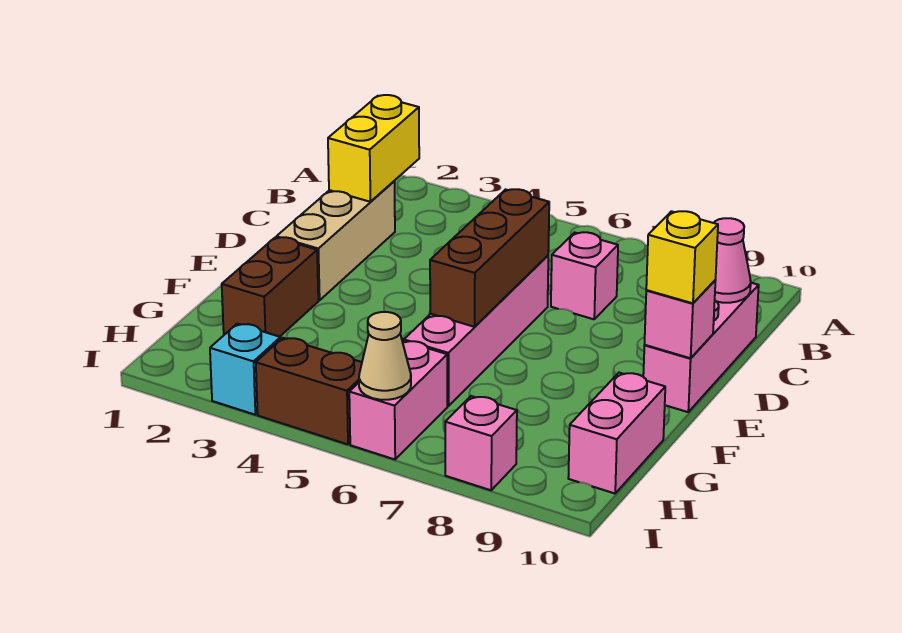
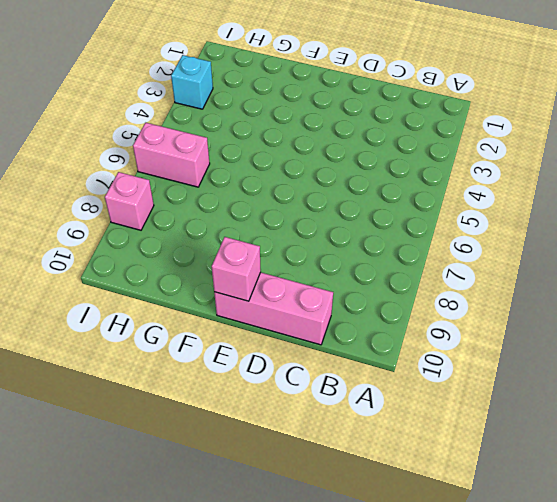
none -> tan 1x3 brick [276,181,395,300]
none -> pink 1x1 brick [551,232,618,319]
none -> pink 1x4 brick [404,256,548,406]

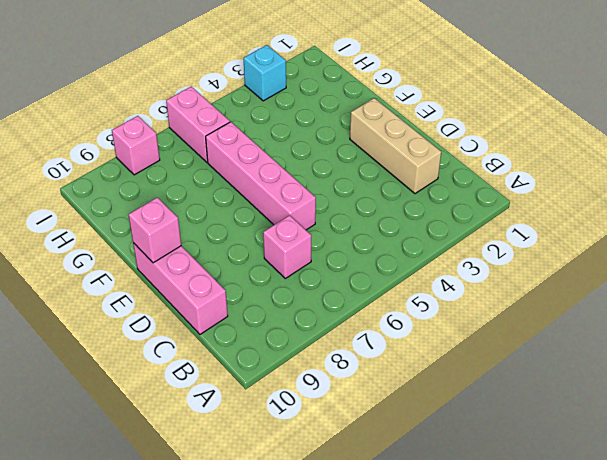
none -> brown 1x2 brick [222,237,318,337]
none -> pink 1x2 brick [568,373,665,493]
none -> brown 1x2 brick [256,338,362,444]

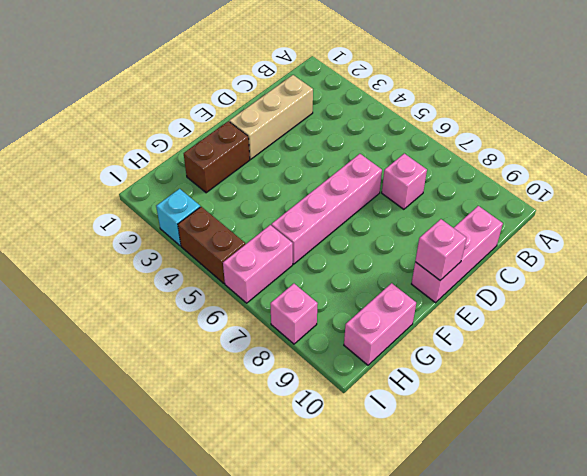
none -> yellow 1x2 brick [328,95,419,202]
none -> pink 1x1 cone [714,218,751,303]
none -> brown 1x3 brick [430,189,549,327]

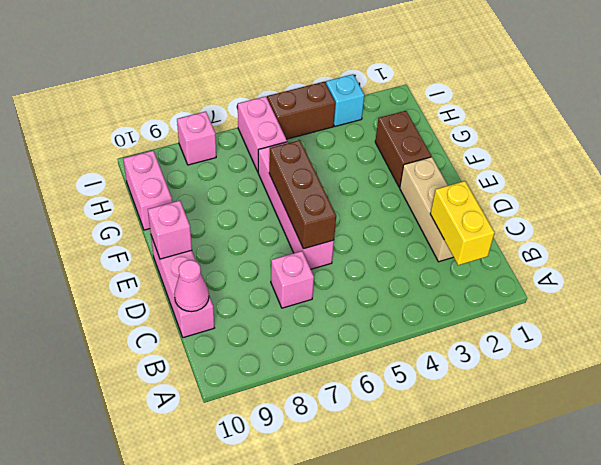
none -> tan 1x1 cone [359,312,411,400]
none -> yellow 1x1 brick [646,211,718,303]

